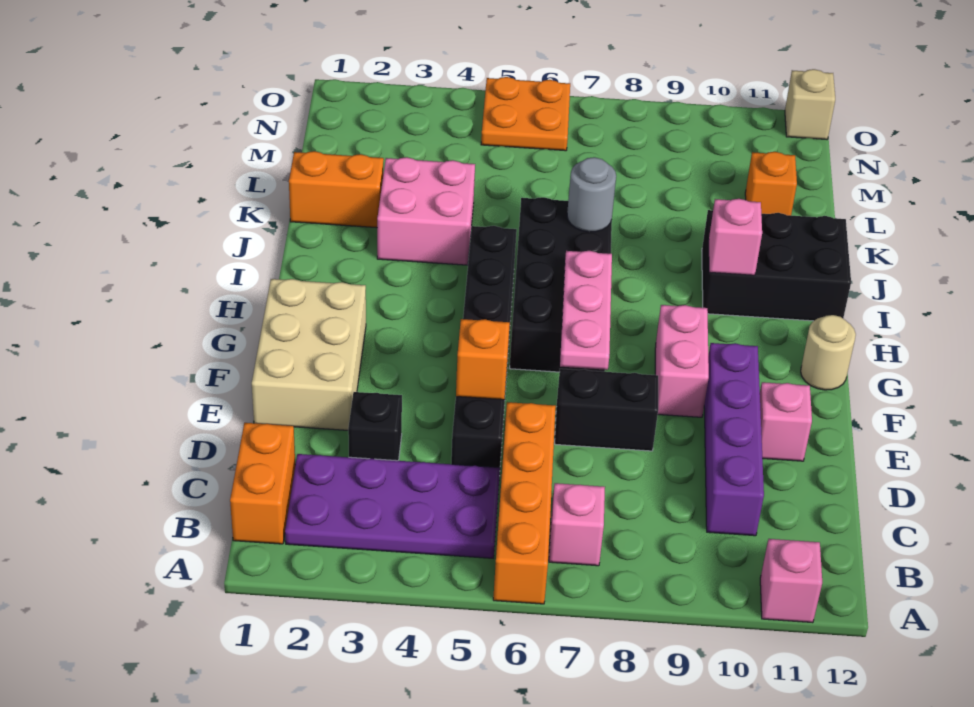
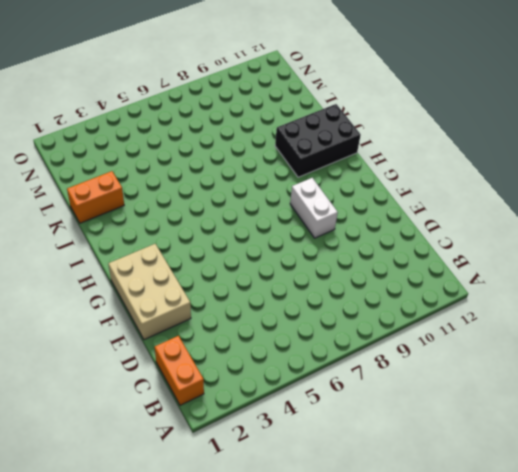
white 1x2 brick [290,178,338,238] -> pink 1x2 brick [655,305,709,417]
none -> orange 1x4 brick [493,402,556,604]
none -> pink 1x1 brick [760,539,822,623]
none -> purple 2x4 plate [285,454,500,558]

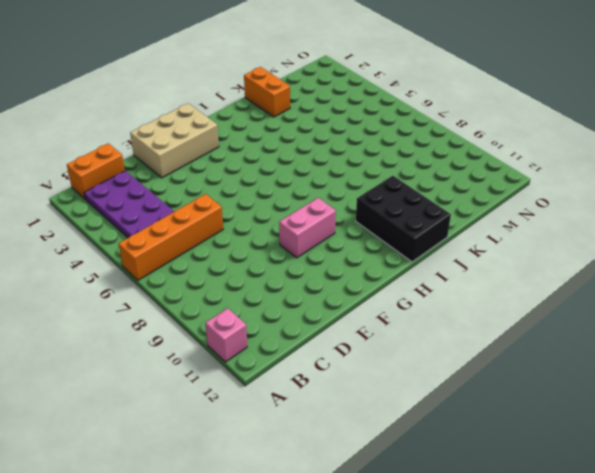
none -> pink 1x1 brick [549,483,605,566]
none -> purple 1x4 brick [704,343,764,536]
none -> black 1x1 brick [348,392,402,461]

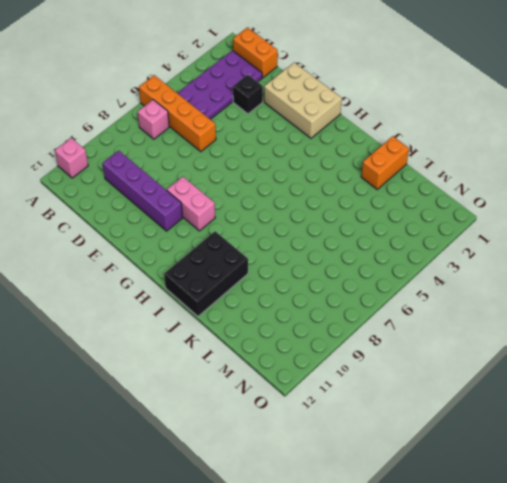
none -> black 1x6 brick [451,226,517,468]
none -> black 1x2 brick [555,369,658,451]
none -> pink 1x1 brick [760,382,812,461]

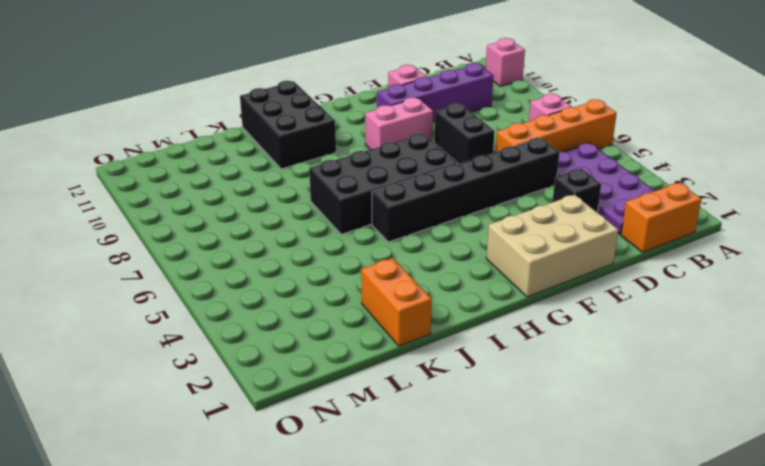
none -> tan 1x1 round brick [801,315,856,390]
none -> pink 2x2 brick [377,157,475,265]
none -> orange 1x1 brick [745,152,797,215]

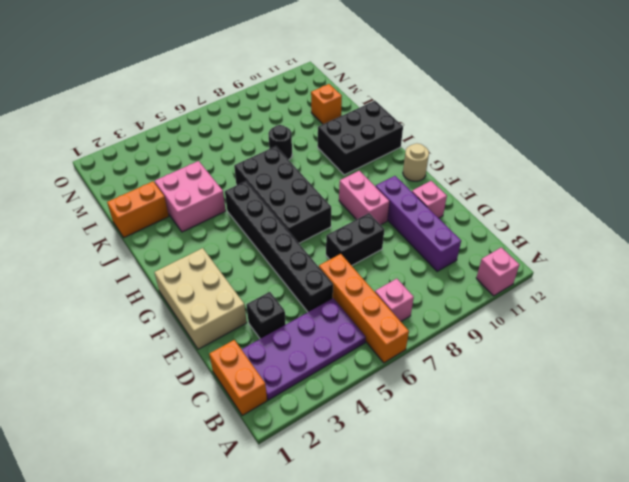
black 1x1 round brick [268,125,292,160] -> none
none -> orange 2x2 plate [481,77,570,151]
none -> tan 1x1 brick [785,69,835,139]
none -> orange 1x1 brick [456,319,510,400]

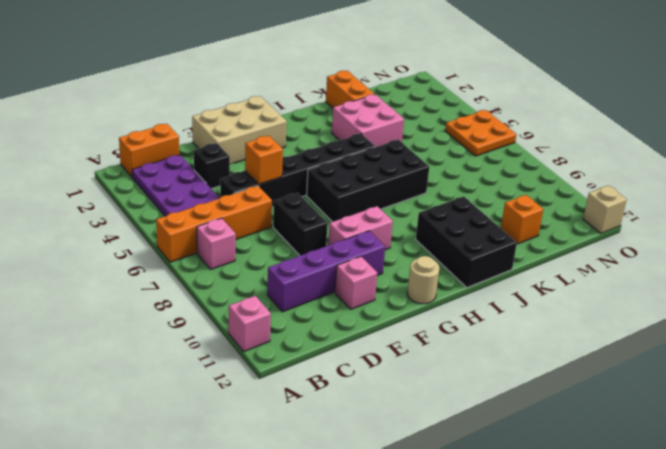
none -> pink 1x3 plate [560,251,612,370]
none -> pink 1x1 brick [709,199,762,275]
none -> grey 1x1 round brick [567,157,616,232]

